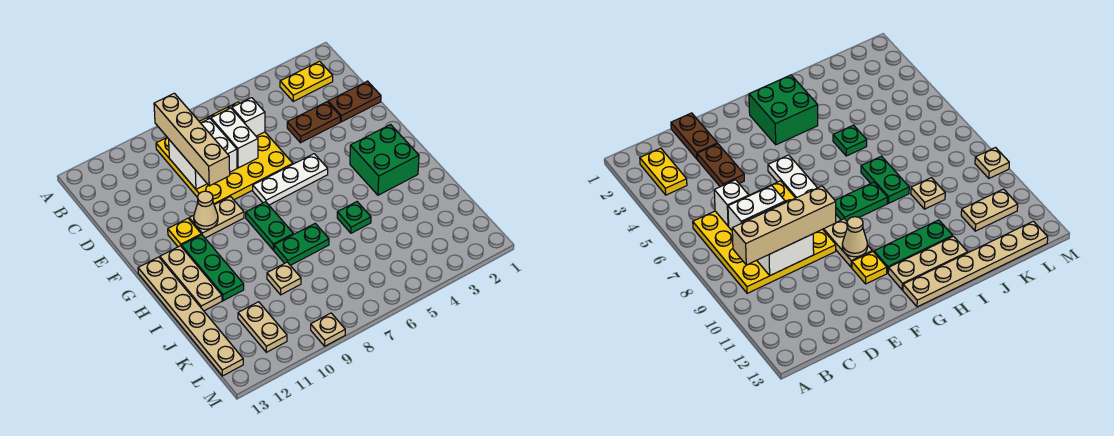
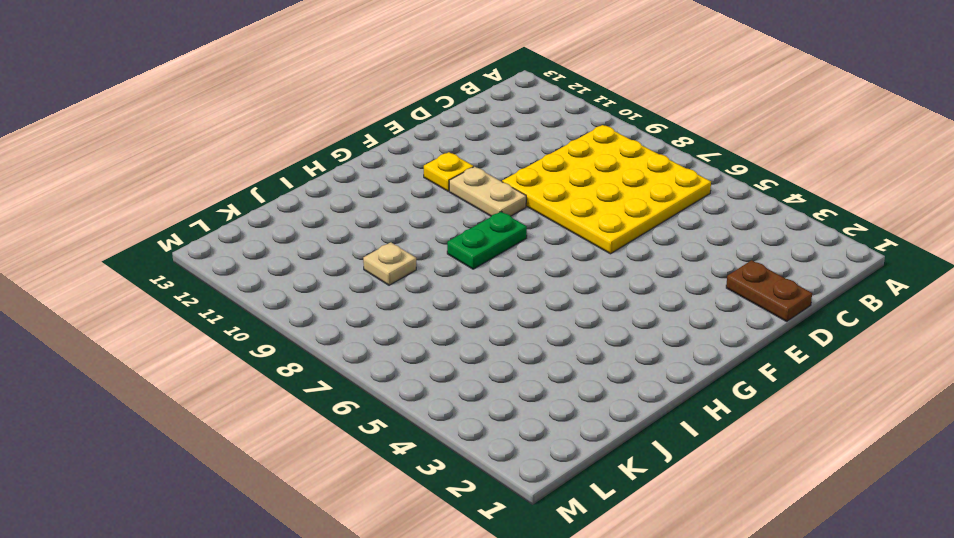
none -> yellow 1x2 plate [280,61,333,101]
none -> brown 1x2 plate [287,102,340,143]
none -> white 1x3 plate [253,154,328,205]

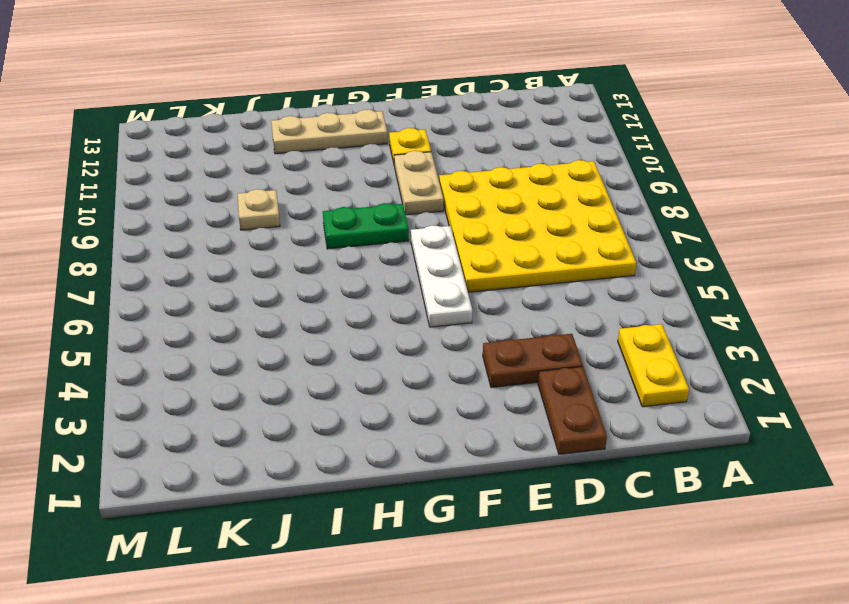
brown 1x2 plate [483,334,583,388] -> brown 1x2 plate turned to [287,102,340,143]
none -> green 2x2 brick [350,125,419,195]
none -> green 1x3 plate [182,235,244,301]
none -> tan 1x6 plate [138,257,243,376]

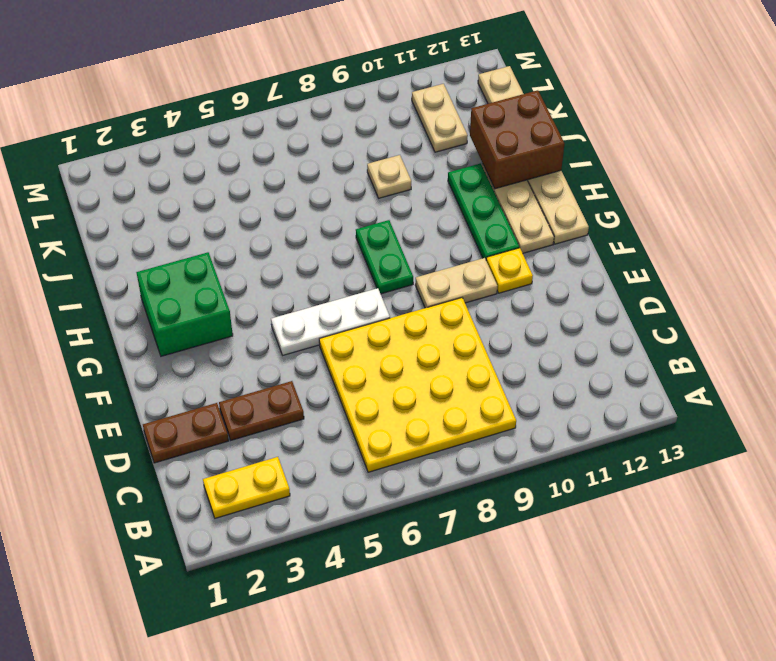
brown 2x2 brick [470,90,565,189] -> none
none -> green 1x1 plate [337,202,371,233]
none -> green 1x2 plate [274,223,329,265]
none -> tan 1x1 plate [311,313,345,346]

